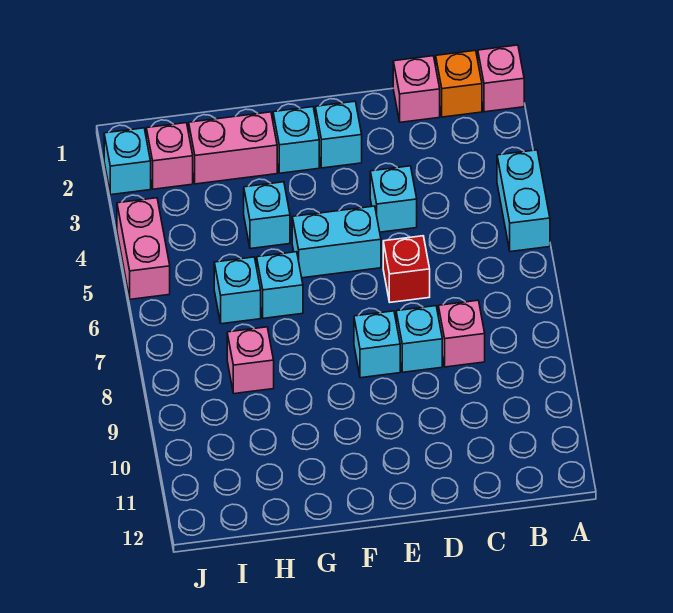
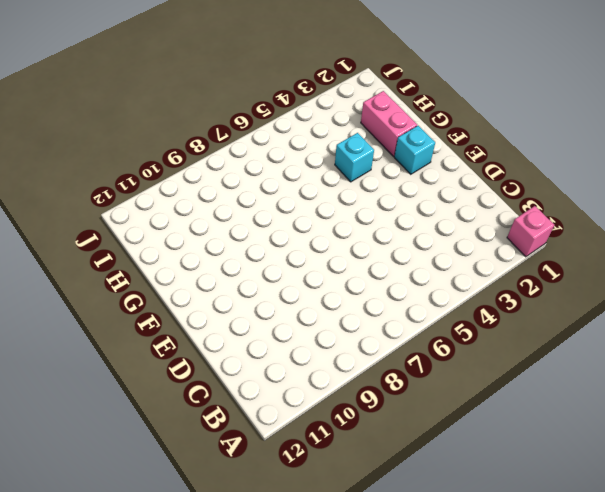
none -> cyan 1x2 brick [497,150,550,252]
none -> orange 1x1 brick [436,50,482,117]
none -> pink 1x1 brick [393,56,440,122]

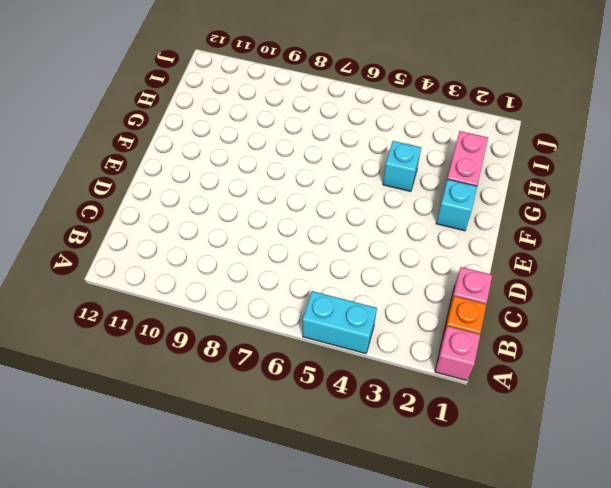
none -> pink 1x1 brick [438,300,485,367]
none -> cyan 1x1 brick [370,166,417,232]
none -> red 1x1 brick [383,236,430,302]

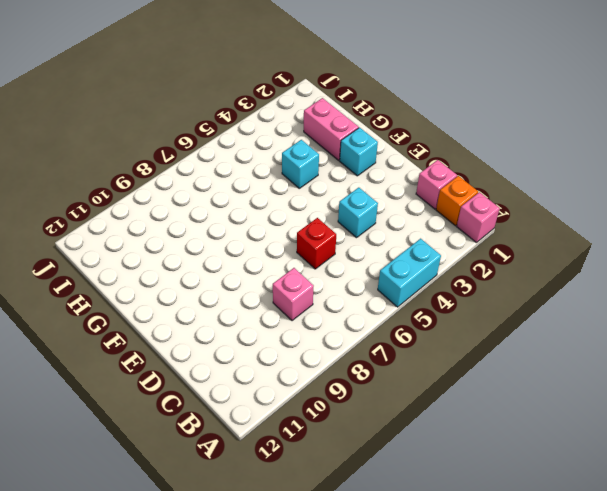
none -> cyan 1x1 brick [396,306,442,372]
none -> cyan 1x1 brick [315,101,362,168]
none -> cyan 1x2 brick [292,206,381,278]

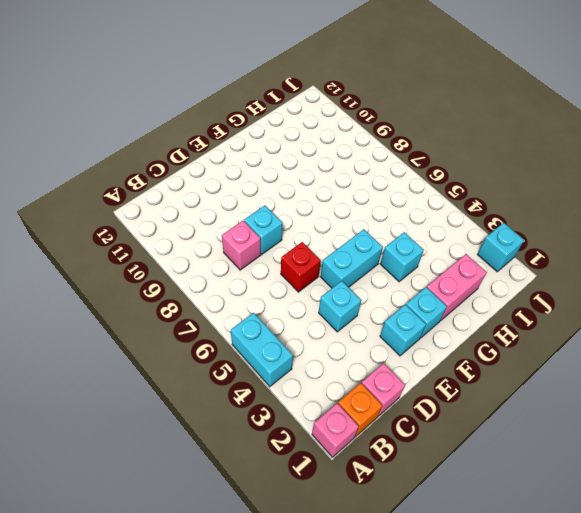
none -> cyan 1x1 brick [354,311,400,378]
none -> cyan 1x1 brick [257,252,303,318]
none -> cyan 1x1 brick [214,257,261,324]

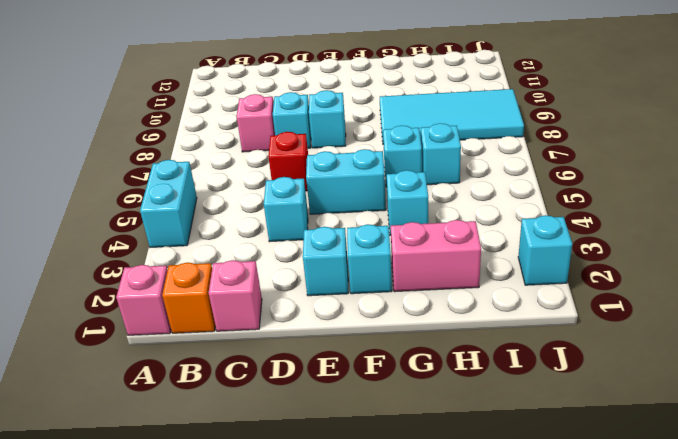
cyan 2x4 tile [380,89,524,144] -> pink 1x1 brick [227,327,274,394]
none -> pink 1x1 brick [146,123,193,189]
none -> pink 1x2 brick [117,198,170,299]

